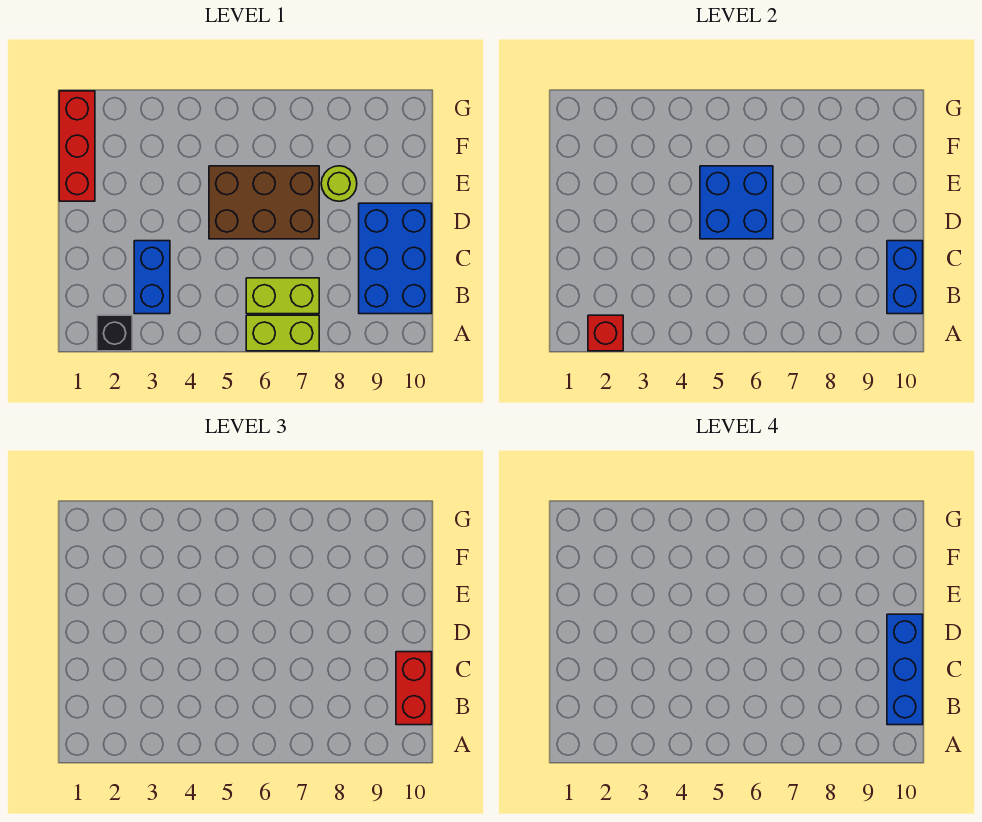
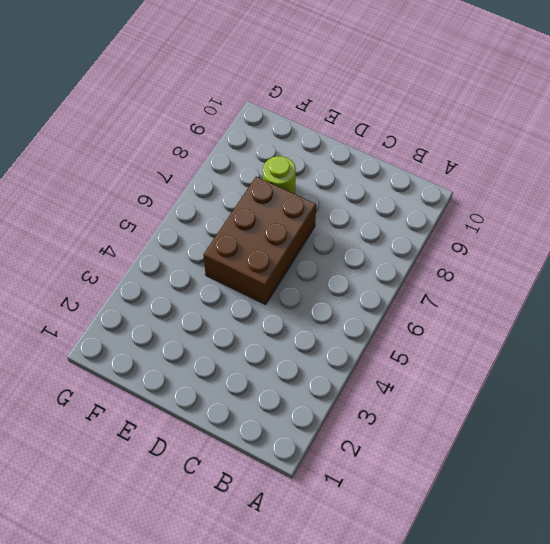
none -> black 1x1 brick [97,315,132,351]
none -> lime 1x2 brick [246,315,319,351]
none -> blue 1x2 brick [134,241,170,314]

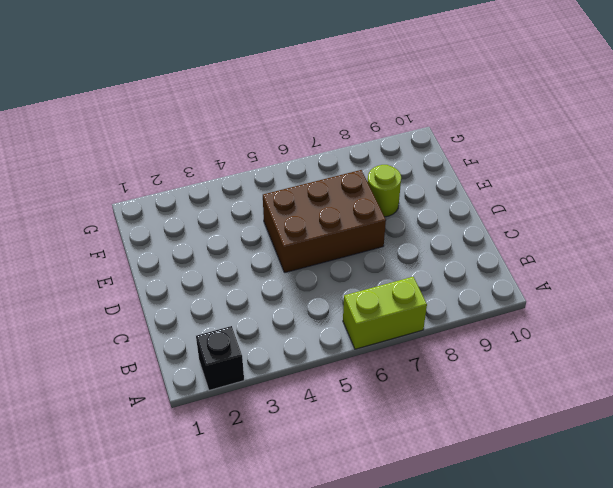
none -> blue 1x2 brick [134,241,170,314]
none -> lime 1x2 brick [246,278,319,314]
none -> blue 2x3 brick [359,203,432,314]

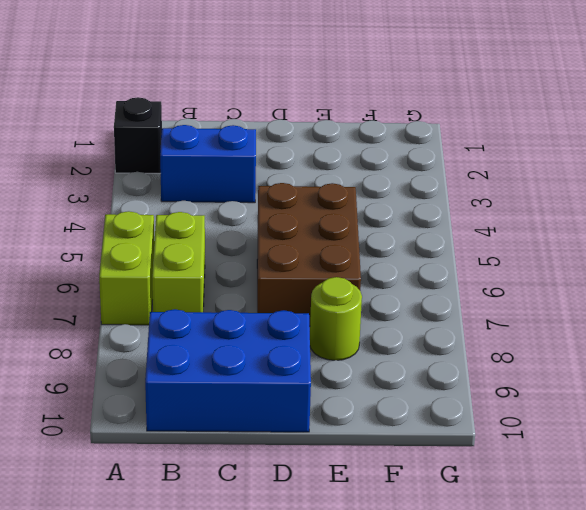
none -> red 1x3 brick [59,91,95,201]
none -> red 1x1 brick [588,315,623,351]
none -> blue 1x2 brick [887,241,923,314]

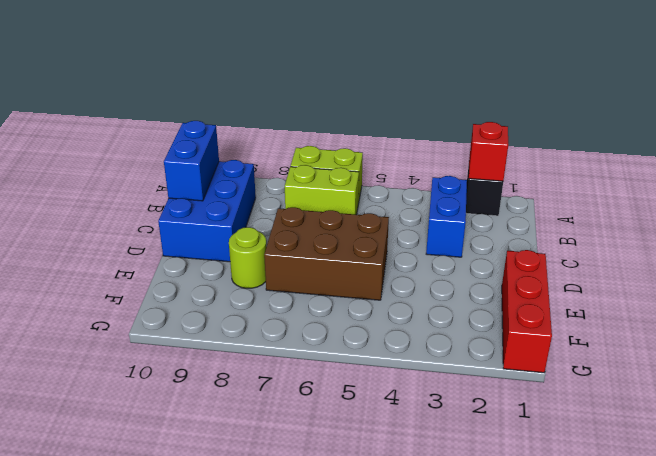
none -> blue 2x2 brick [700,166,773,239]
none -> red 1x2 brick [396,652,432,725]
none -> blue 1x3 brick [887,614,923,725]

